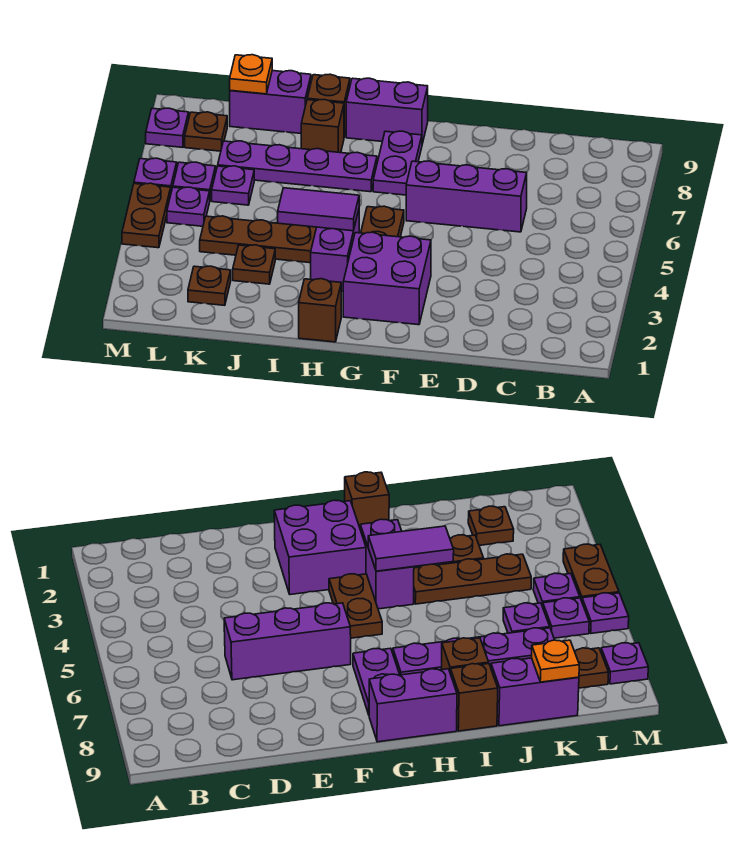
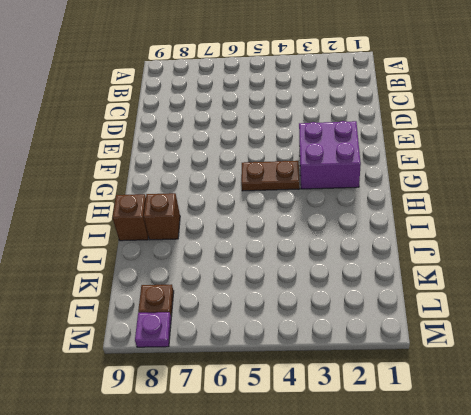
none -> purple 1x3 brick [406,161,527,232]
none -> purple 1x2 plate [373,131,422,195]
none -> purple 1x2 brick [346,78,428,144]

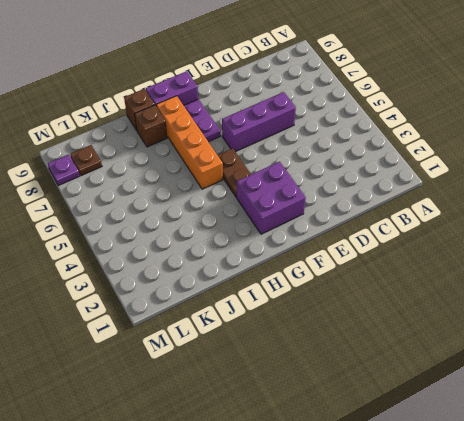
orange 1x4 brick [156,96,223,189] -> purple 1x4 plate [218,141,377,192]
none -> brown 1x1 brick [299,279,341,342]
none -> purple 1x2 brick [311,210,359,291]
none -> brown 1x3 plate [200,216,316,263]

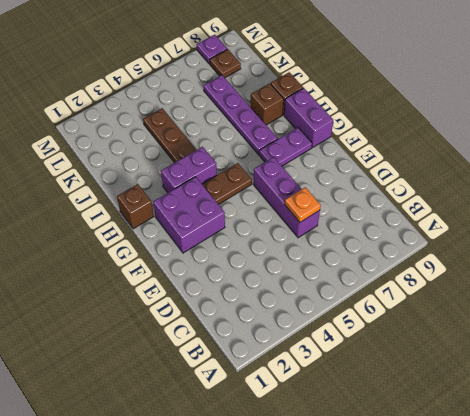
orange 1x1 plate [285,187,321,222] -> orange 1x1 plate moved to [230,55,272,94]
none -> brown 1x1 plate [233,245,275,284]
none -> purple 1x2 brick [230,71,311,133]
none -> brown 1x1 plate [188,266,231,305]

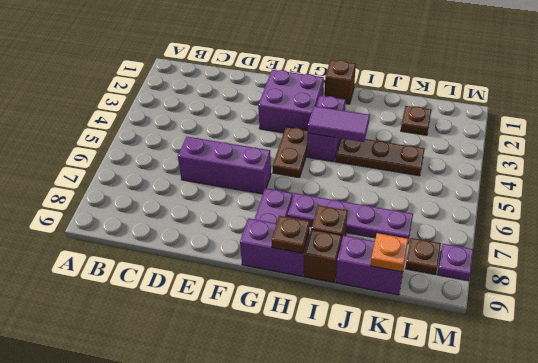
brown 1x1 plate [272,216,310,253] -> brown 1x1 plate moved to [233,245,275,284]
none -> purple 1x1 plate [212,166,254,205]
none -> purple 1x1 plate [167,187,210,226]
none -> purple 1x1 plate [173,162,216,199]

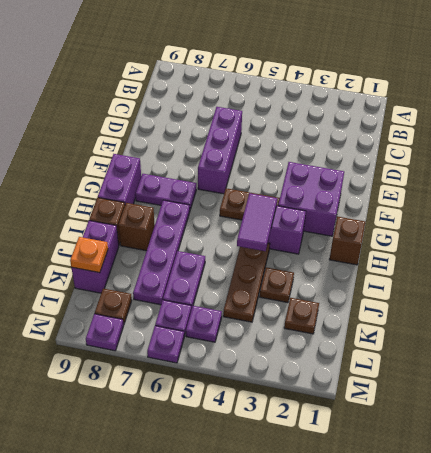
purple 1x2 plate [163,251,205,310] -> purple 1x1 plate [212,166,254,205]
none -> brown 1x2 plate [122,183,171,248]

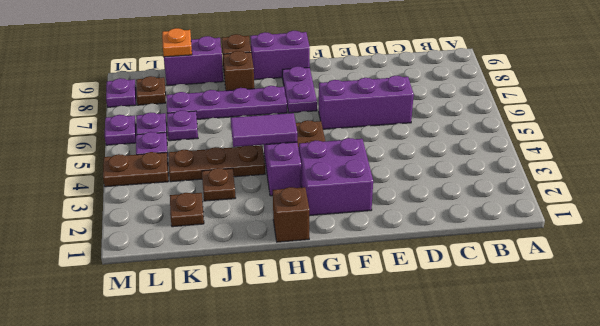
brown 1x2 plate [103,152,168,187] -> brown 1x2 plate turned to [122,183,171,248]

